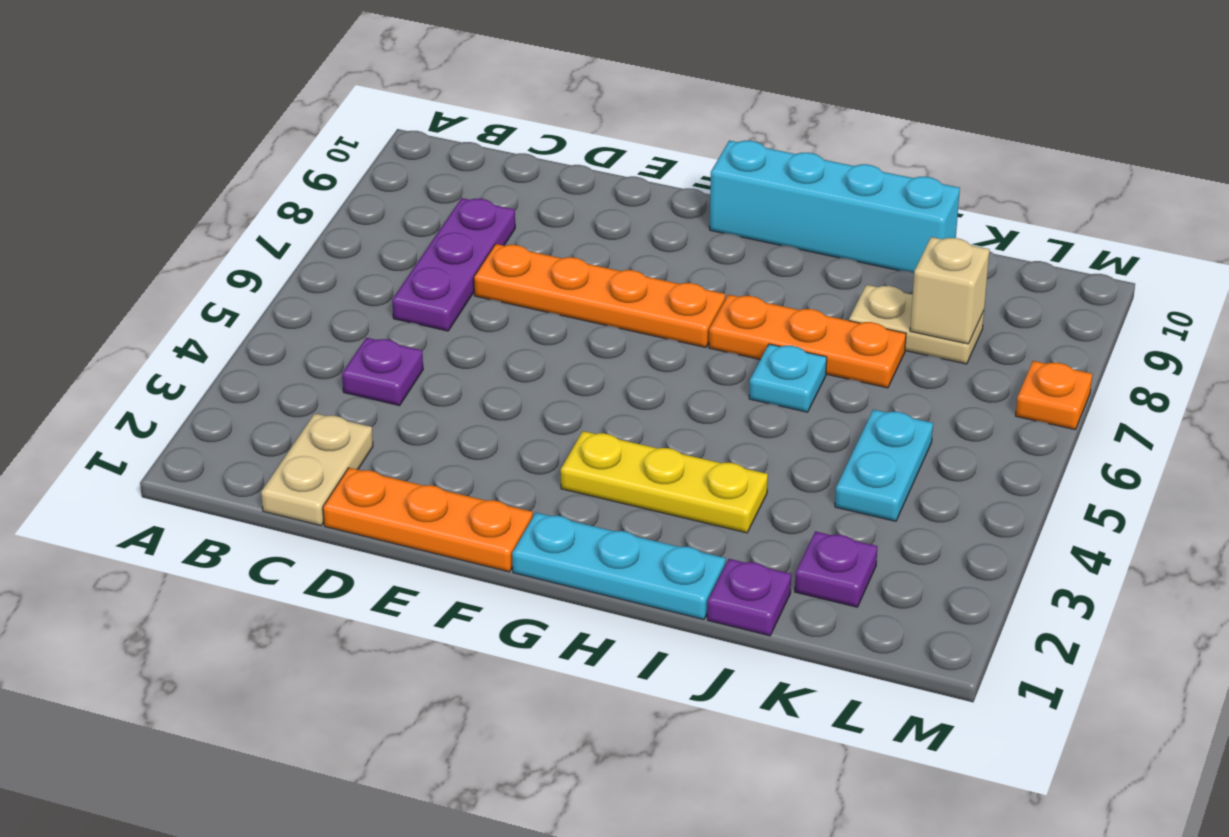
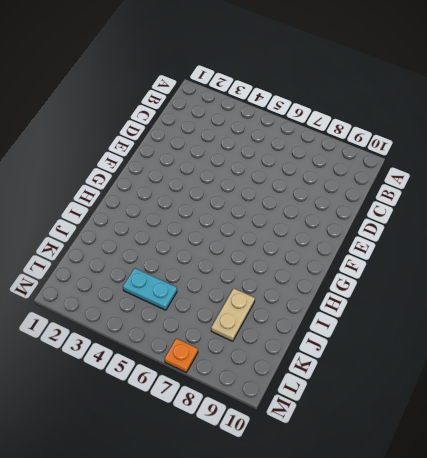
none -> tan 1x2 plate [261,414,373,526]
none -> purple 1x1 plate [342,338,423,406]
none -> purple 1x3 plate [392,198,515,331]

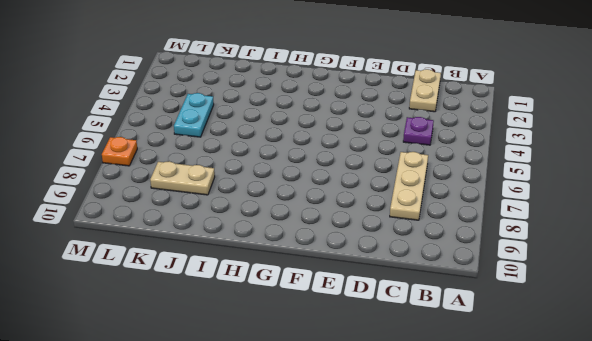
tan 1x3 plate [390,152,428,220] -> purple 1x3 plate [392,198,515,331]
none -> orange 1x3 plate [323,468,533,572]
none -> orange 1x4 plate [474,244,725,347]
none -> cyan 1x3 plate [512,513,726,619]

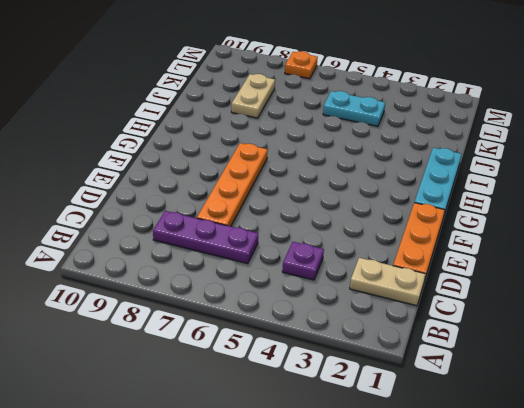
none -> yellow 1x3 plate [561,431,768,533]
none -> cyan 1x4 brick [710,141,960,273]
none -> orange 1x3 plate [709,295,906,388]

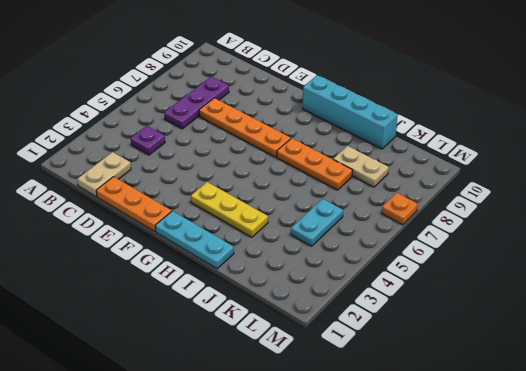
none -> cyan 1x1 plate [749,344,827,412]
none -> purple 1x1 plate [707,559,791,636]
none -> purple 1x1 plate [795,531,878,607]

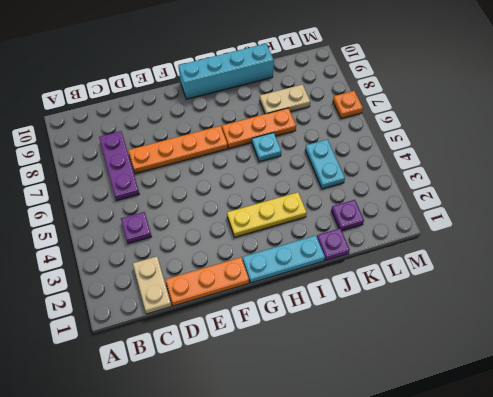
none -> tan 1x1 brick [910,237,990,344]

